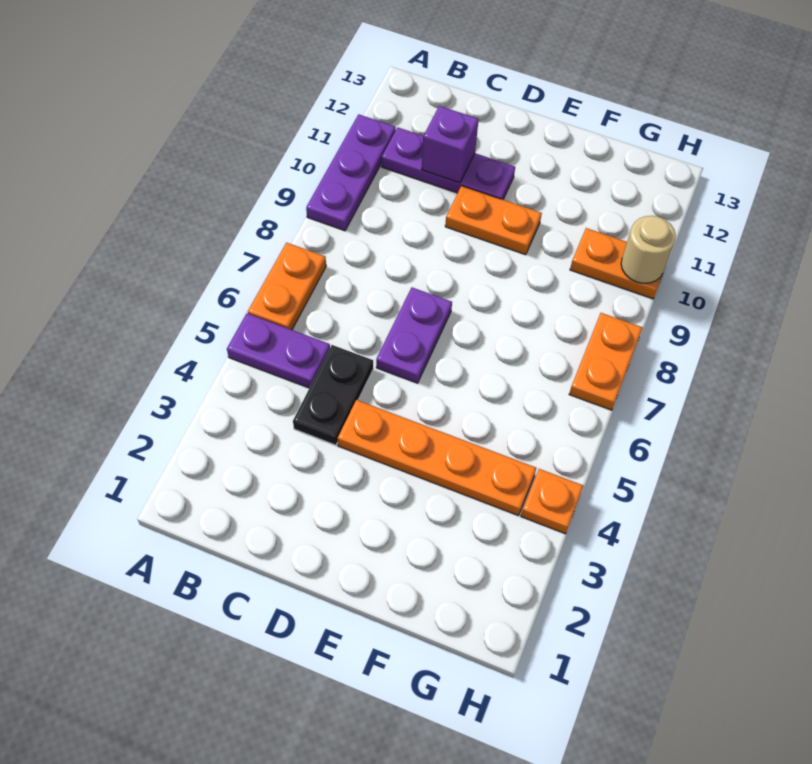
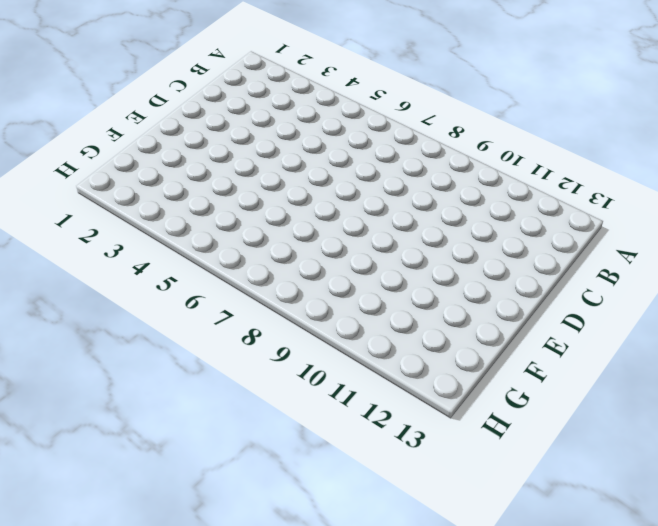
none -> purple 1x2 plate [227,313,330,388]
none -> orange 1x2 plate [248,243,326,330]
none -> purple 1x3 plate [306,114,396,231]

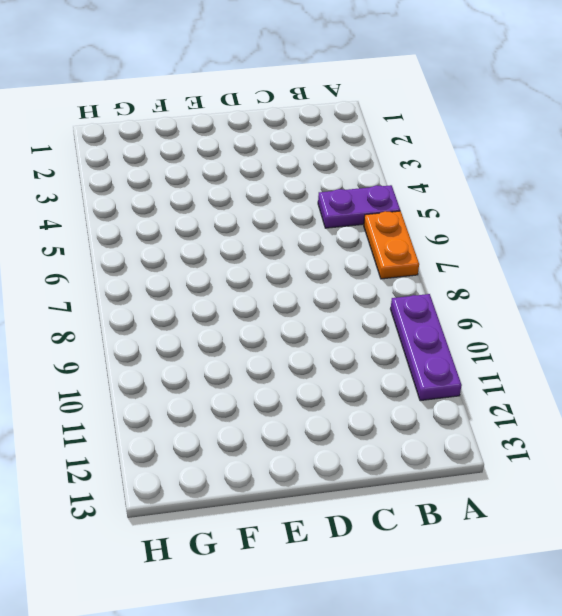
none -> purple 1x3 plate [382,128,515,200]
none -> black 1x2 plate [293,345,373,445]
none -> orange 1x4 plate [338,400,536,515]

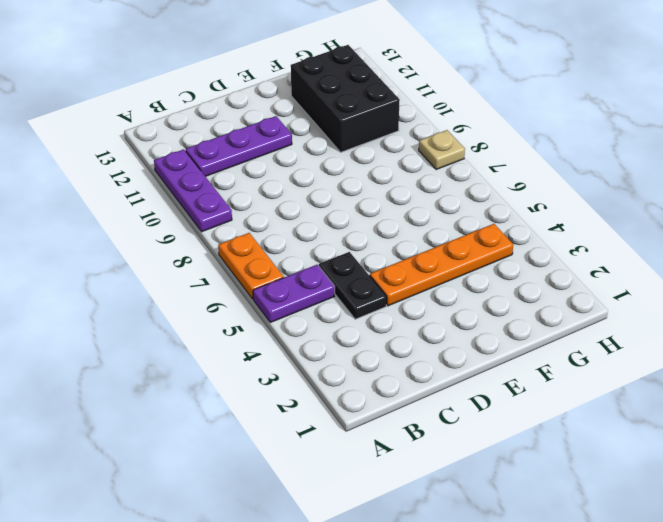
black 2x3 brick [291,45,400,152] -> orange 1x2 plate [570,228,663,299]
tan 1x1 plate [419,130,465,170] -> orange 1x2 plate [569,313,643,410]
none -> purple 1x2 plate [376,288,452,383]
none -> orange 1x2 plate [445,186,542,255]
none -> orange 1x1 plate [521,469,583,534]

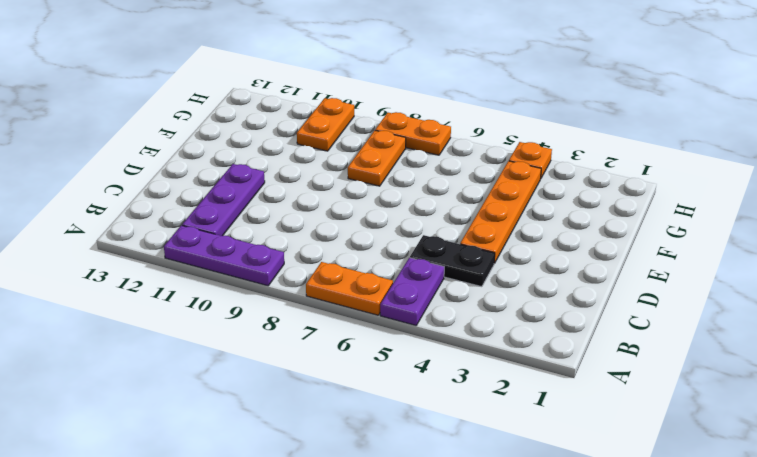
orange 1x2 plate [348,130,406,186] -> orange 1x2 plate moved to [445,186,542,255]
none -> purple 1x2 plate [376,288,452,383]
none -> purple 1x1 brick [422,106,479,183]
none -> tan 1x1 round brick [621,216,676,283]

